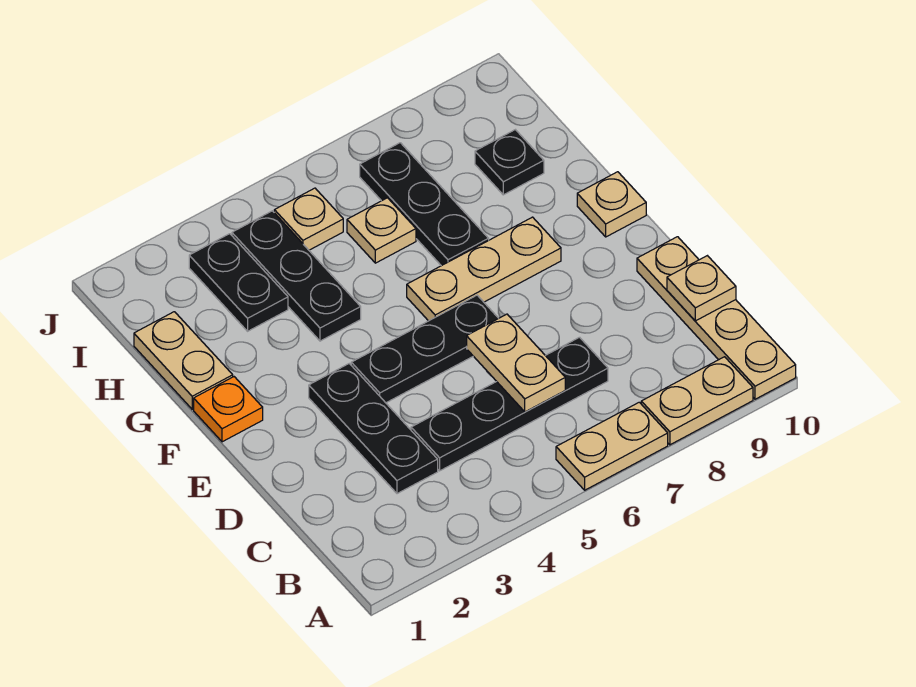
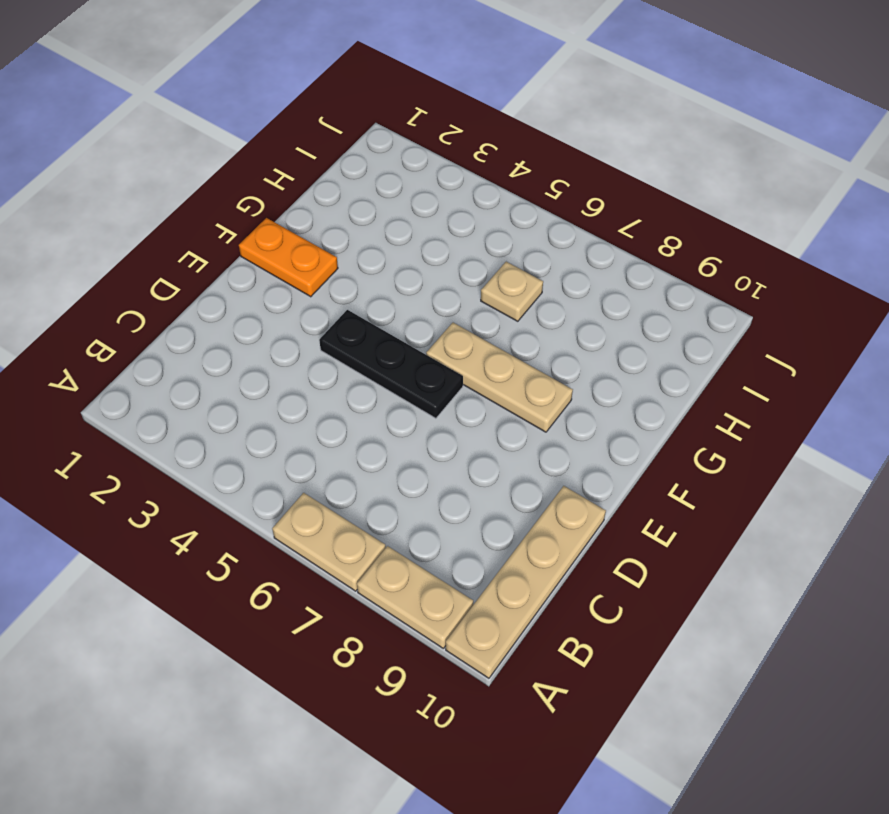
orange 1x2 plate [239,218,338,297] -> orange 1x1 plate [194,377,263,442]
none -> black 1x3 plate [309,364,438,494]
none -> black 1x4 plate [411,337,608,471]
none -> tan 1x1 plate [577,172,646,237]

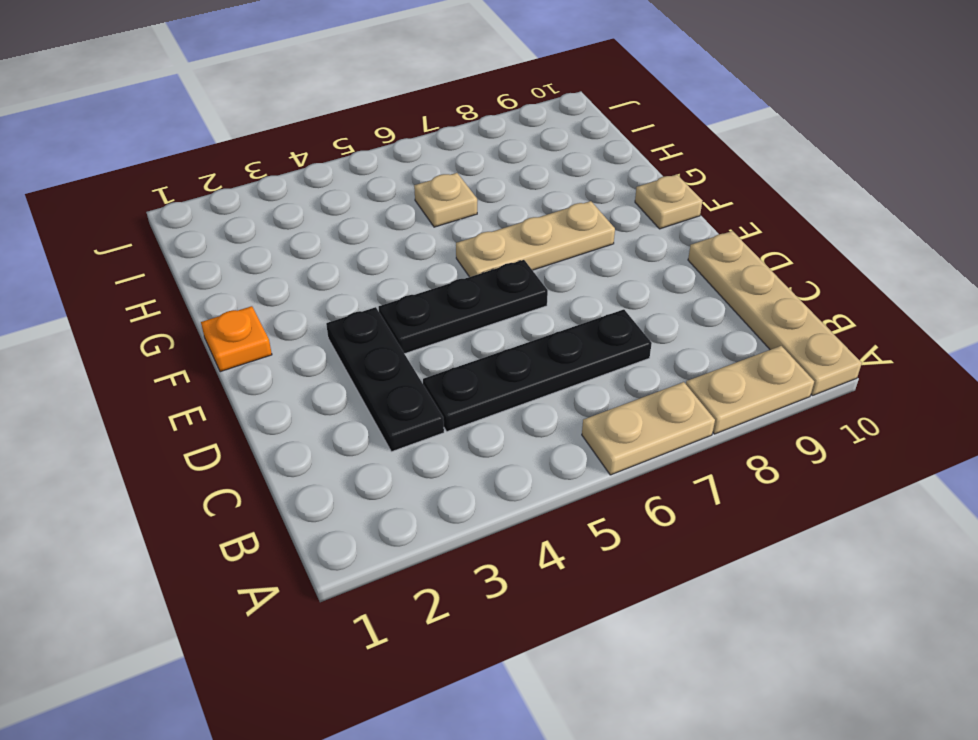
none -> tan 1x2 plate [134,312,233,409]
none -> black 1x3 plate [232,211,361,341]
none -> black 1x3 plate [360,143,489,266]

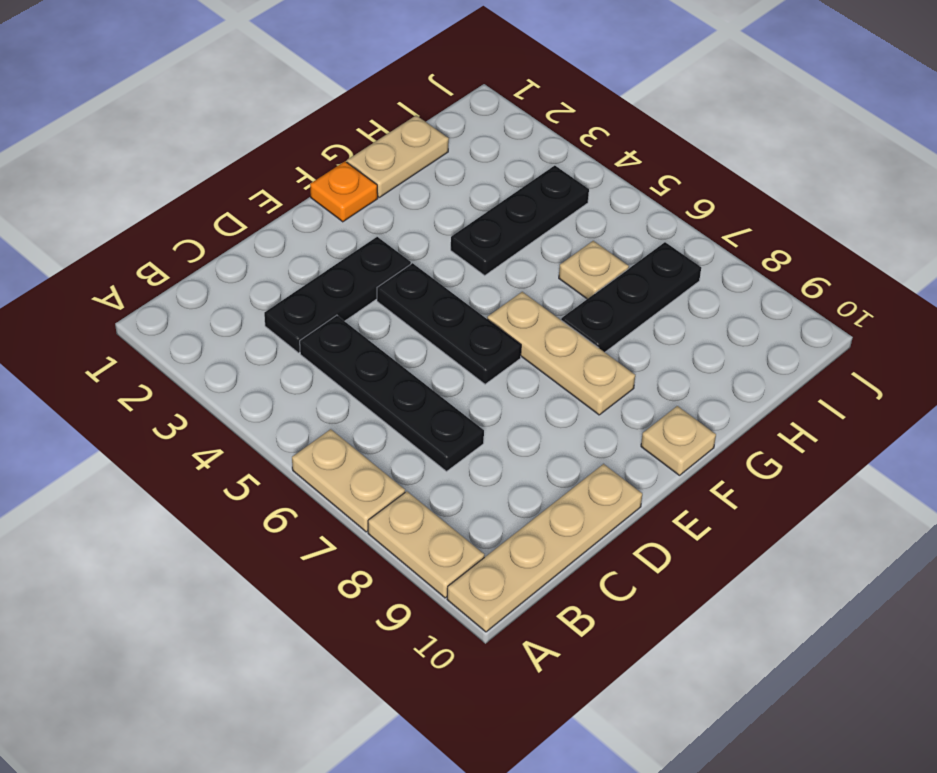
none -> black 1x2 plate [189,234,288,331]
none -> black 1x1 plate [475,130,544,195]
none -> tan 1x1 plate [274,188,343,250]

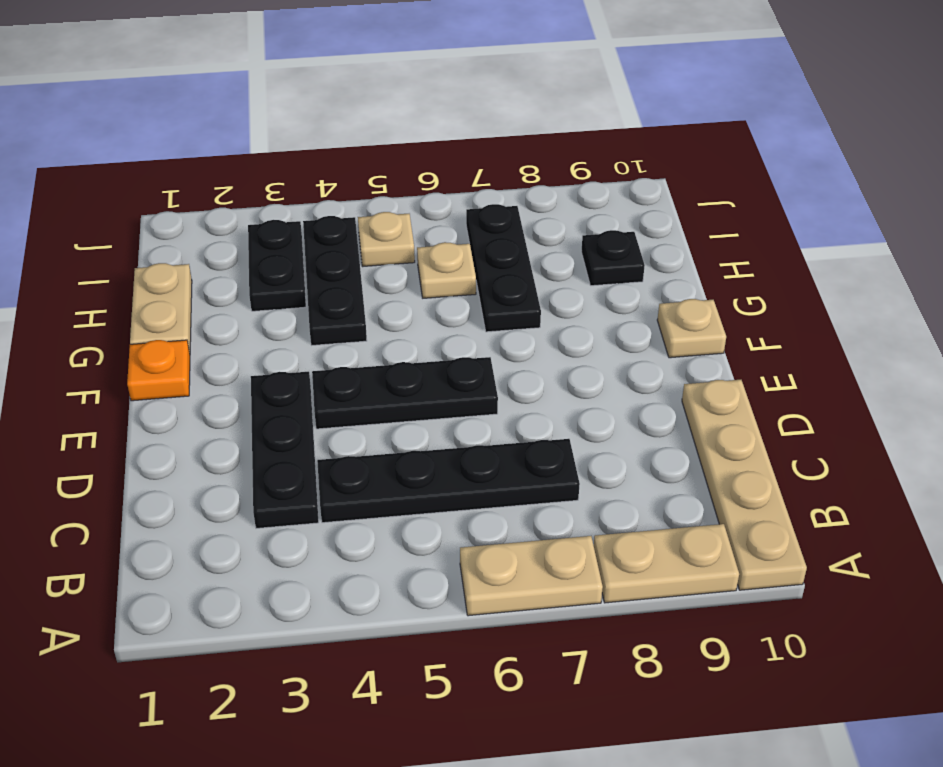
none -> tan 1x3 plate [407,217,561,321]
none -> tan 1x2 plate [467,314,565,412]
none -> tan 1x1 plate [667,256,736,321]

